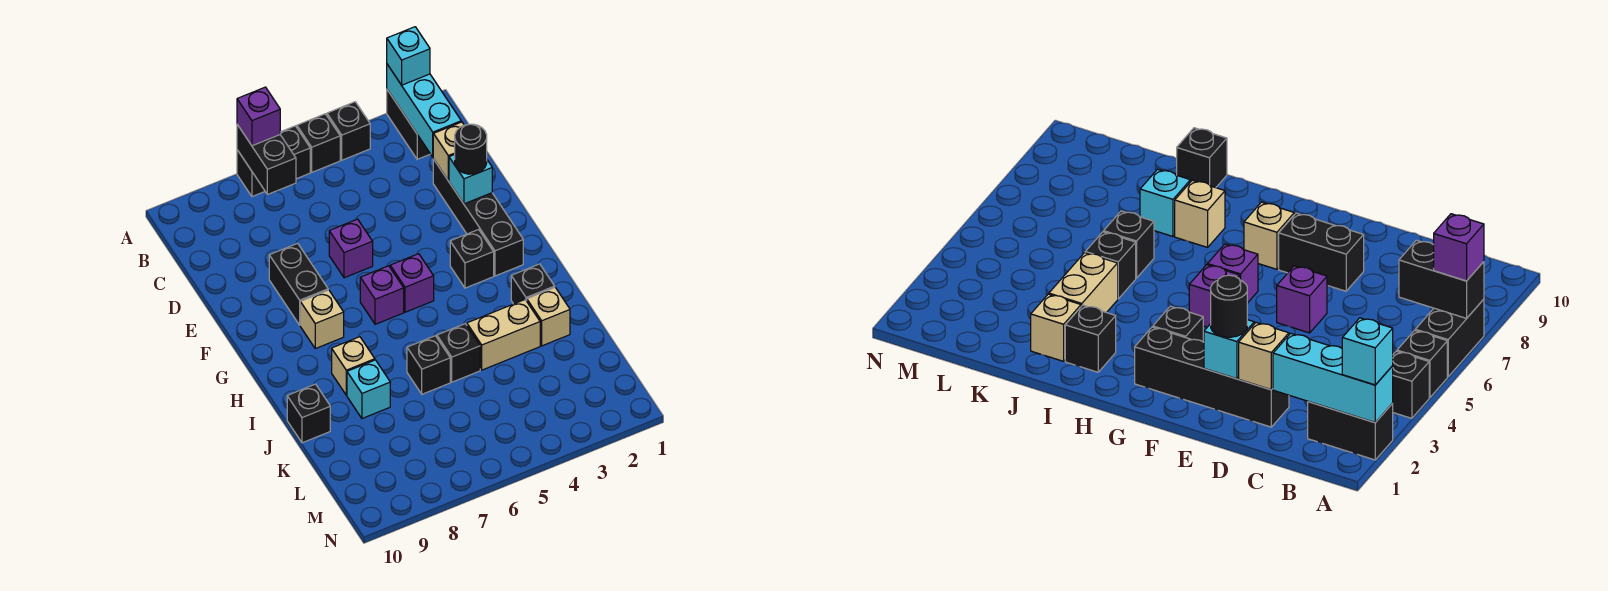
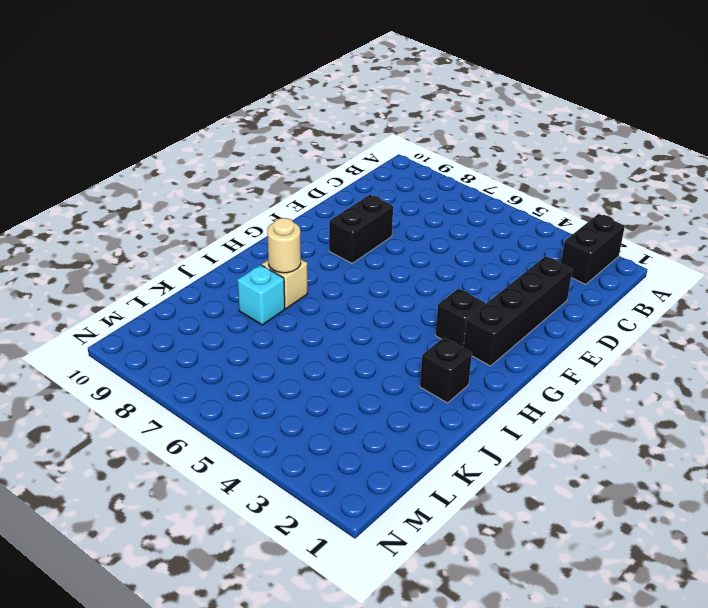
tan 1x1 round brick [267,218,301,273] -> none
none -> black 1x1 brick [327,102,370,160]
none -> black 1x1 brick [297,114,340,172]
none -> black 1x2 brick [237,126,310,197]

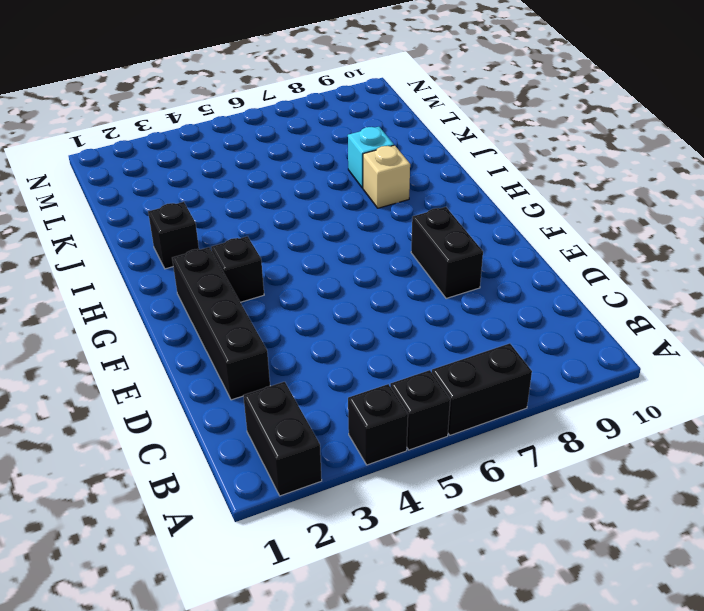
none -> purple 1x1 brick [329,219,373,278]
none -> purple 1x1 brick [390,254,434,312]
none -> purple 1x1 brick [360,266,404,324]

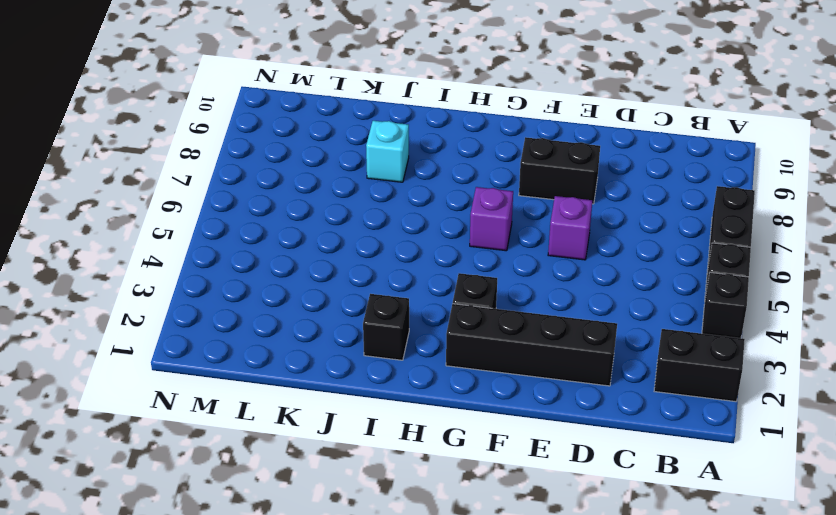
none -> purple 1x1 brick [390,254,434,312]
none -> tan 1x1 brick [300,290,344,349]
none -> tan 1x1 brick [332,337,375,395]

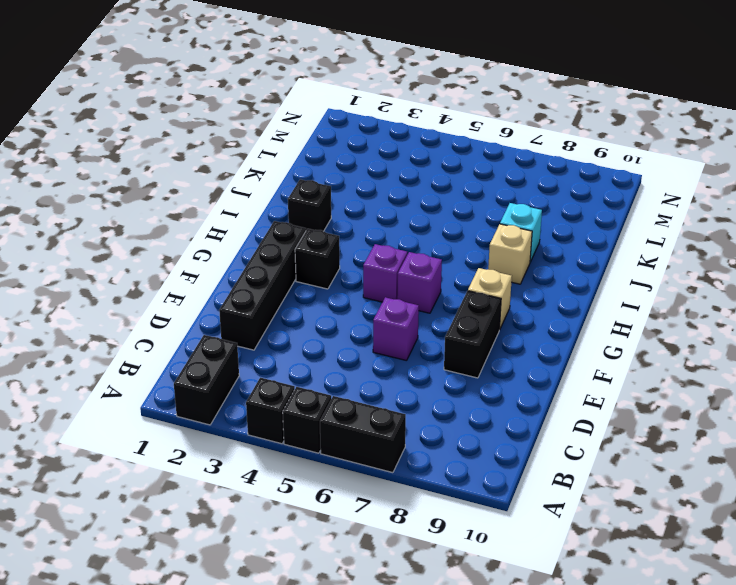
none -> tan 1x1 brick [527,288,570,346]
none -> tan 1x2 brick [467,300,540,370]
none -> black 1x1 brick [437,324,480,382]

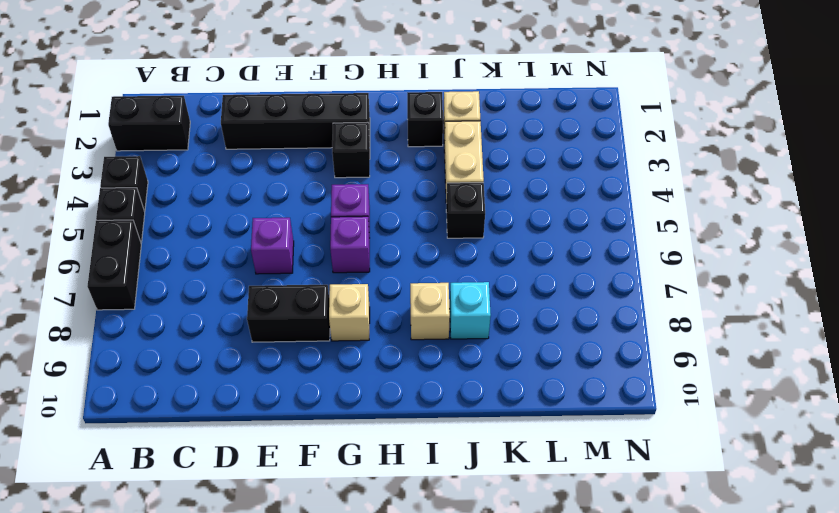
none -> black 1x1 brick [407,336,450,394]
none -> black 1x1 brick [287,384,330,443]
none -> cyan 1x3 brick [387,64,461,157]

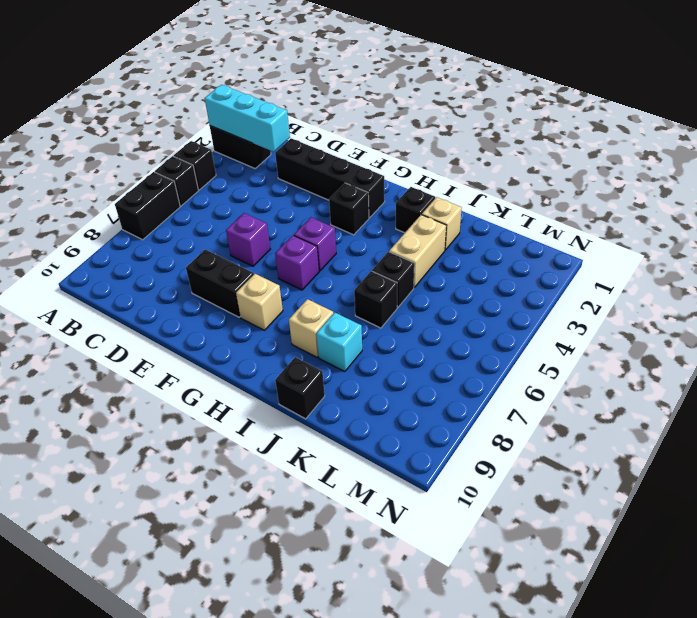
none -> black 1x2 brick [237,125,296,195]
none -> tan 1x1 brick [433,122,464,181]
none -> cyan 1x1 brick [449,155,492,204]

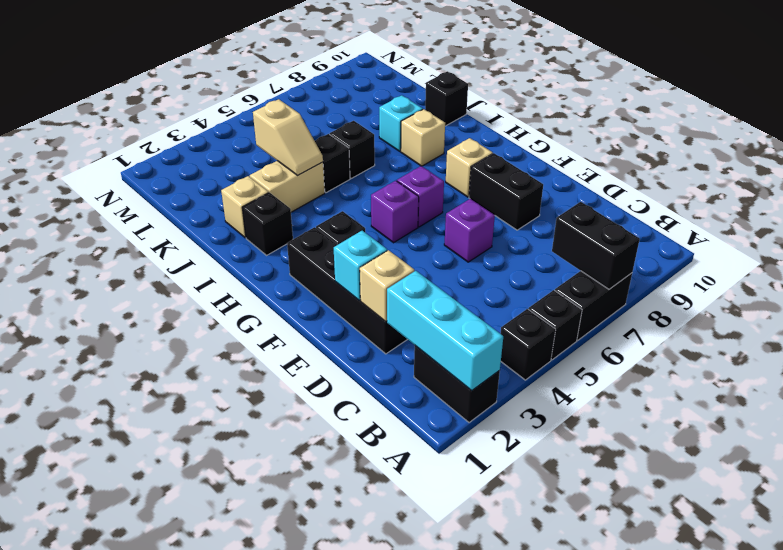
tan 1x2 slope [253,99,323,175] -> none
none -> cyan 1x1 brick [387,27,430,85]
none -> purple 1x1 brick [237,87,280,146]
none -> black 1x1 round brick [455,124,487,174]

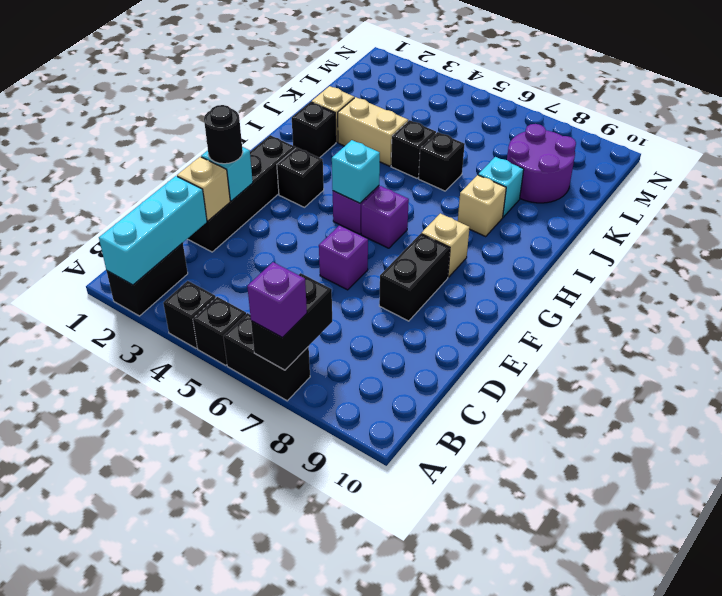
cyan 1x1 brick [332,140,380,203] -> cyan 1x1 brick moved to [387,27,430,85]
purple 2x2 round brick [507,124,576,203] -> none
none -> black 1x1 brick [287,384,330,443]

